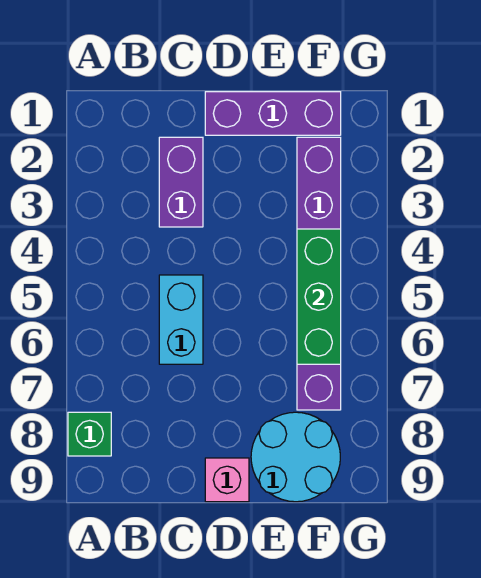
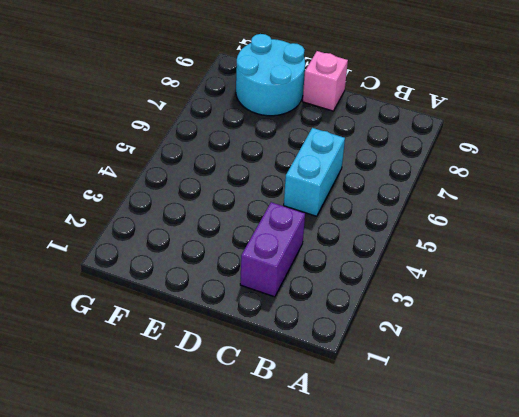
none -> green 1x1 brick [68,412,111,456]
none -> purple 1x3 brick [205,92,341,135]

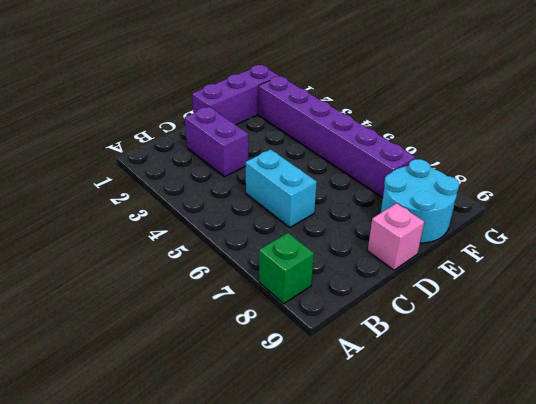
none -> green 1x3 brick [297,229,341,364]

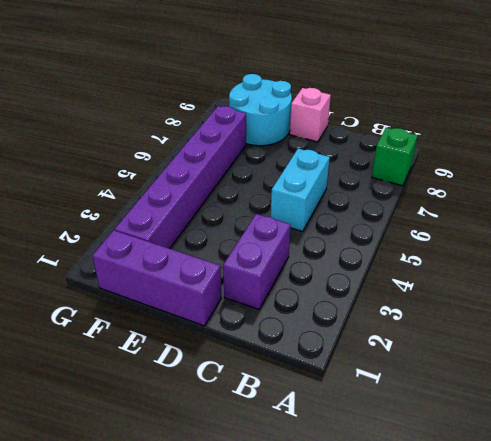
none -> green 1x3 brick [297,229,341,364]

